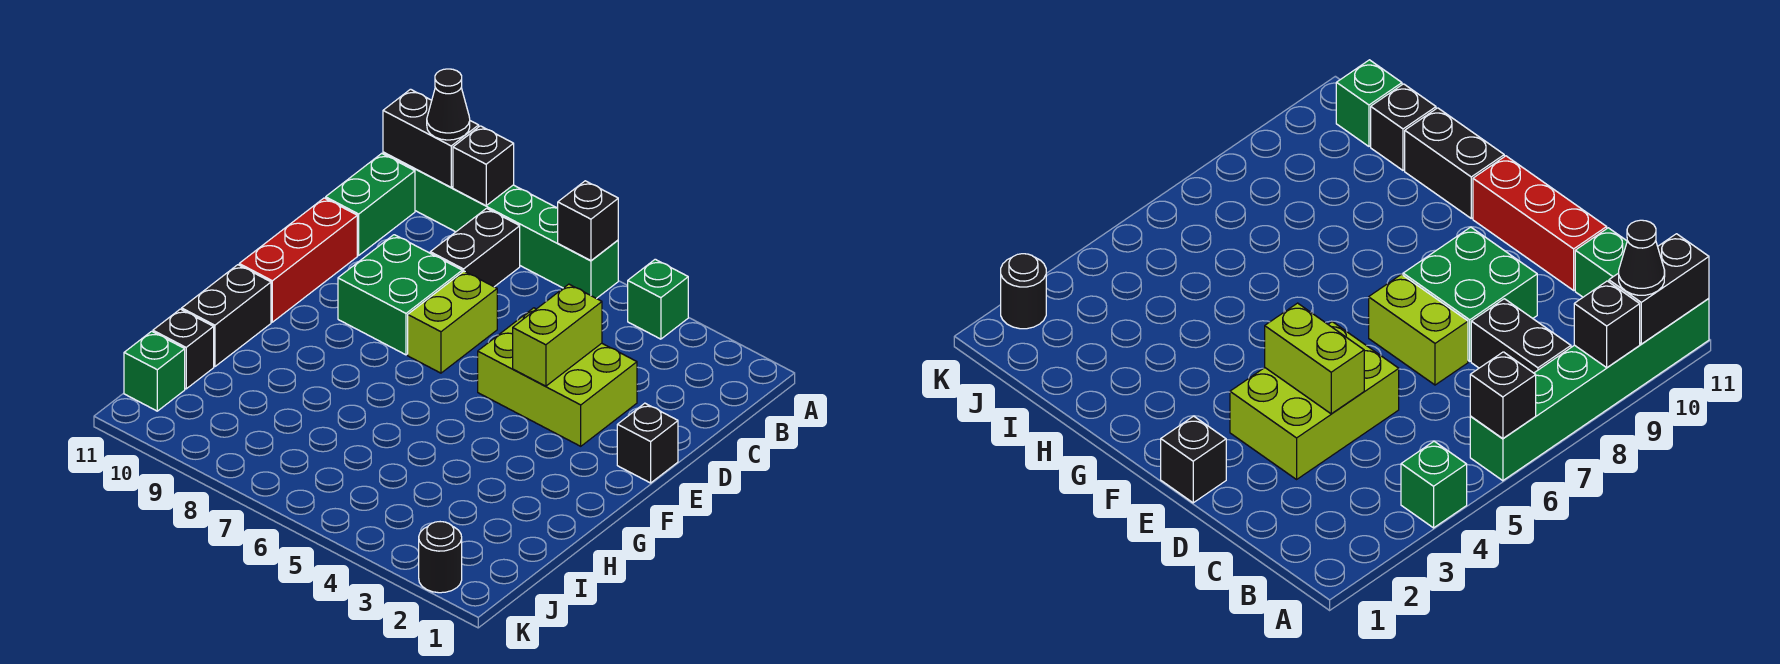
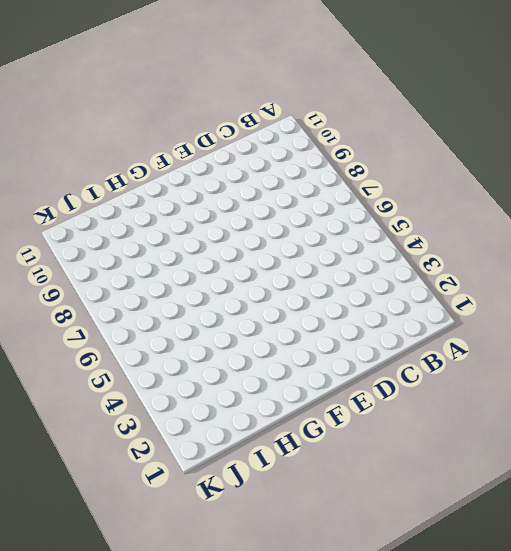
none -> green 1x1 brick [628,259,688,339]
none -> green 1x6 brick [383,152,618,299]
none -> black 1x2 brick [430,208,520,287]

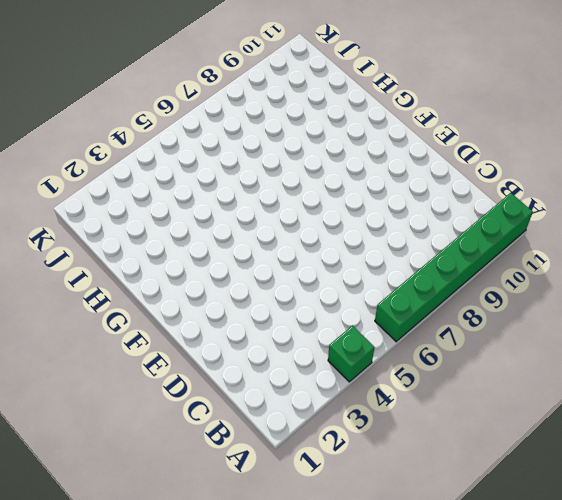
none -> black 1x2 brick [430,208,520,287]
none -> green 1x2 brick [326,153,415,255]
none -> lime 2x3 brick [478,308,637,446]

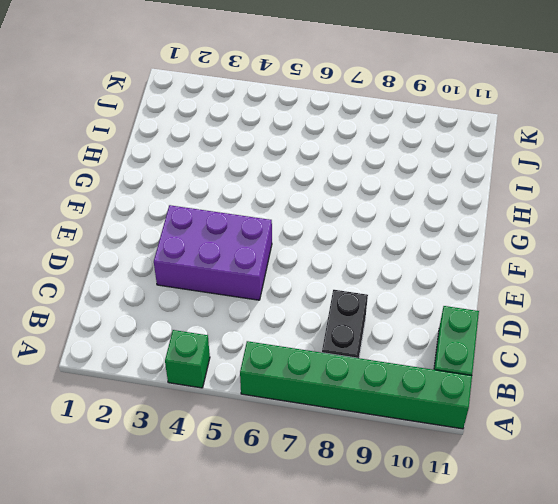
purple 2x3 brick [154,205,272,300] -> lime 2x3 brick [478,308,637,446]
none -> lime 1x2 brick [408,271,497,373]
none -> green 2x2 brick [338,235,462,355]
none -> red 1x3 brick [239,198,357,322]

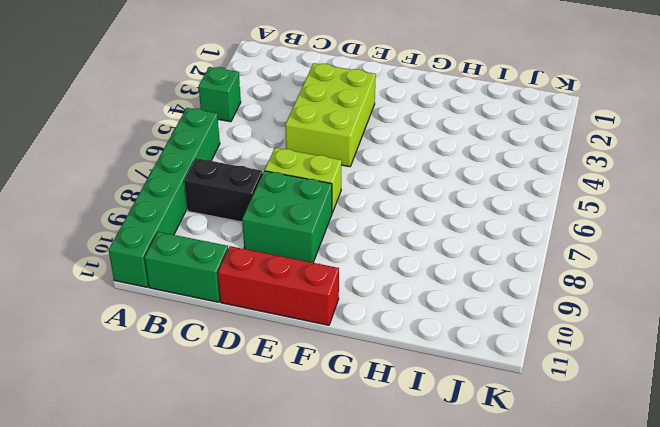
none -> black 1x1 brick [617,403,678,483]
none -> black 1x2 brick [182,265,271,367]
none -> black 1x1 brick [153,309,214,389]

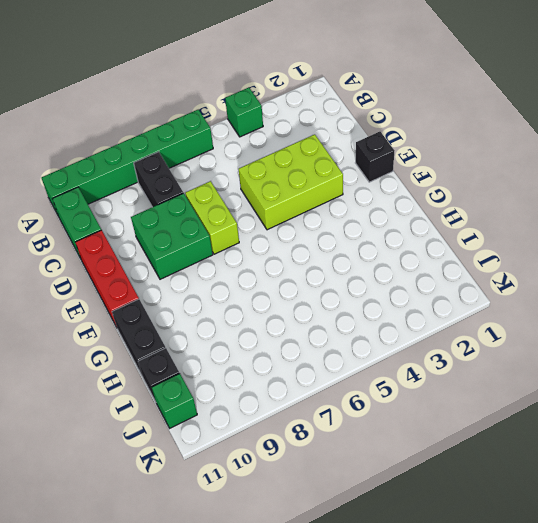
none -> black 1x1 round brick [419,522,462,593]
none -> black 1x1 brick [558,181,618,261]
none -> black 1x1 brick [453,126,514,206]

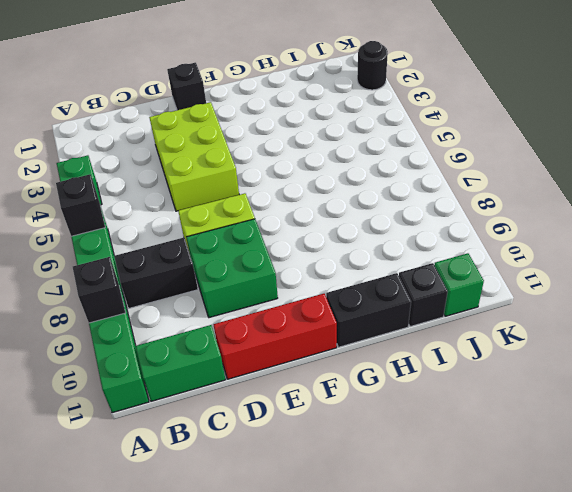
none -> black 1x2 brick [383,89,479,187]
none -> lime 1x2 brick [513,284,602,386]
none -> black 1x1 cone [427,69,470,140]

